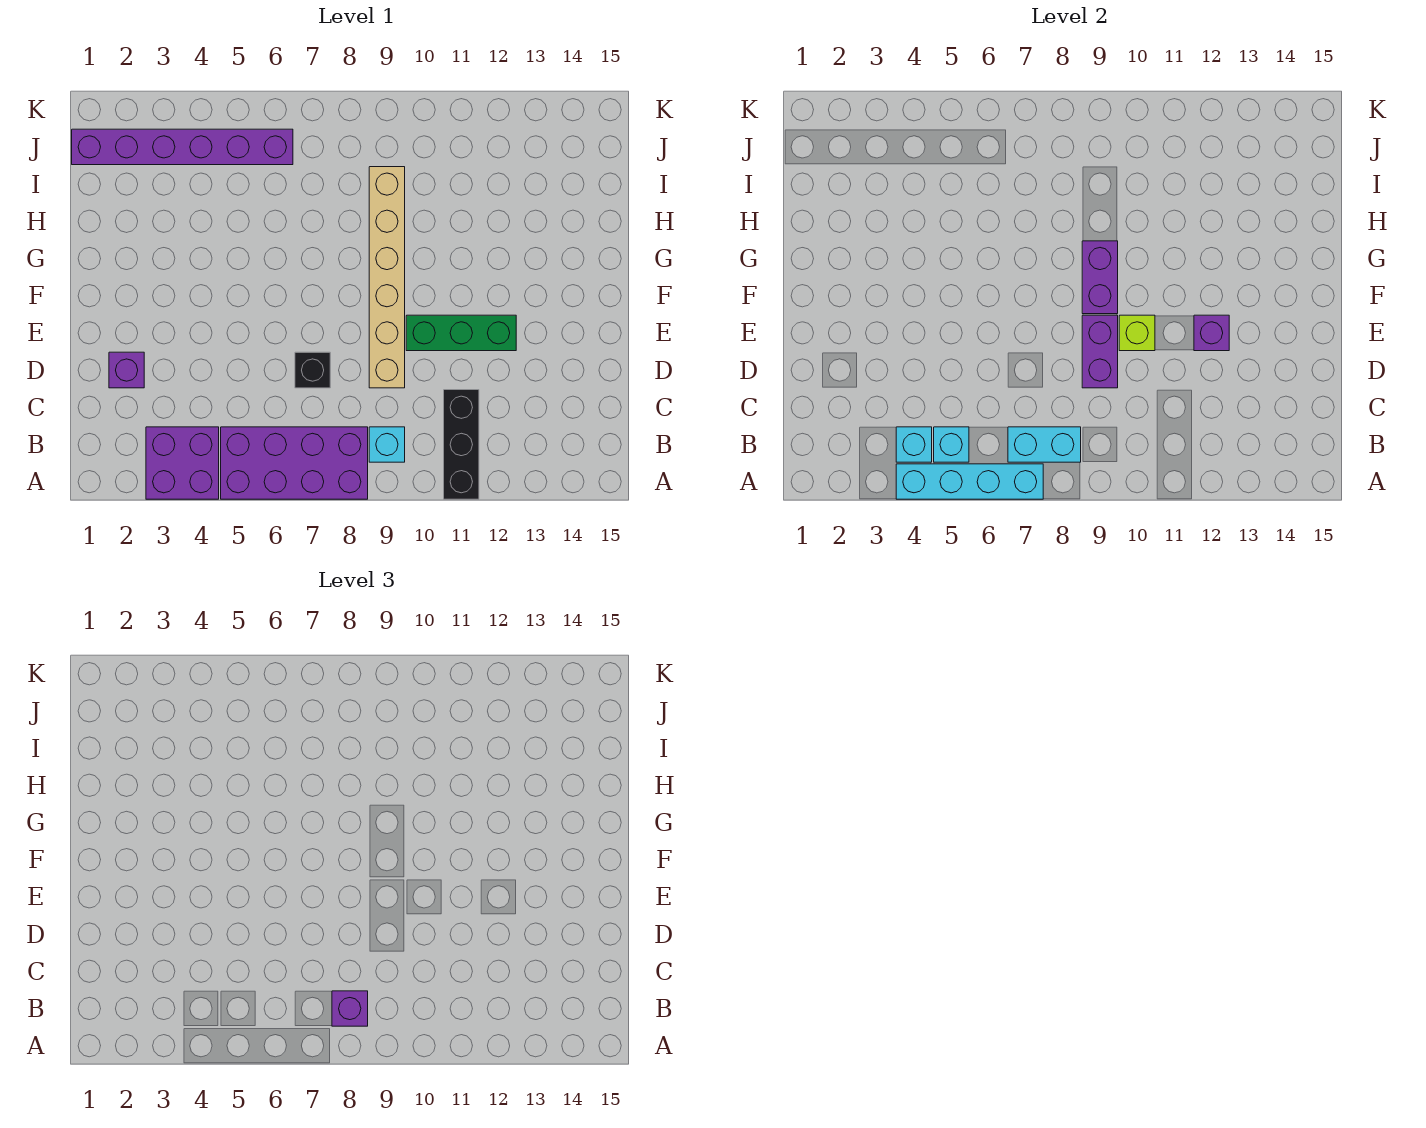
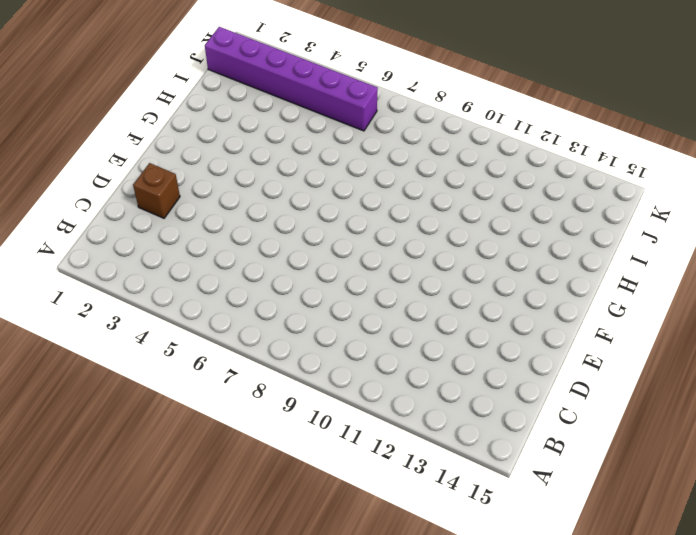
brown 1x1 brick [133,163,180,218] -> purple 1x1 brick [109,352,144,388]
none -> purple 2x2 brick [146,427,219,499]
none -> purple 2x4 brick [221,427,368,499]
none -> black 1x3 brick [444,390,479,499]

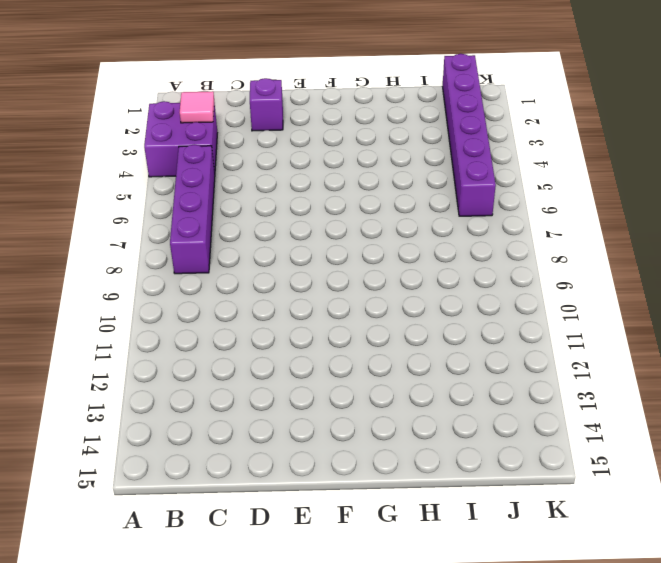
pink 1x1 tile [180,91,214,123] -> none
purple 1x4 brick [170,145,215,274] -> purple 2x4 brick [221,427,368,499]
none -> black 1x3 brick [444,390,479,499]
none -> cyan 1x1 brick [369,427,405,462]
none -> black 1x1 brick [295,352,330,388]

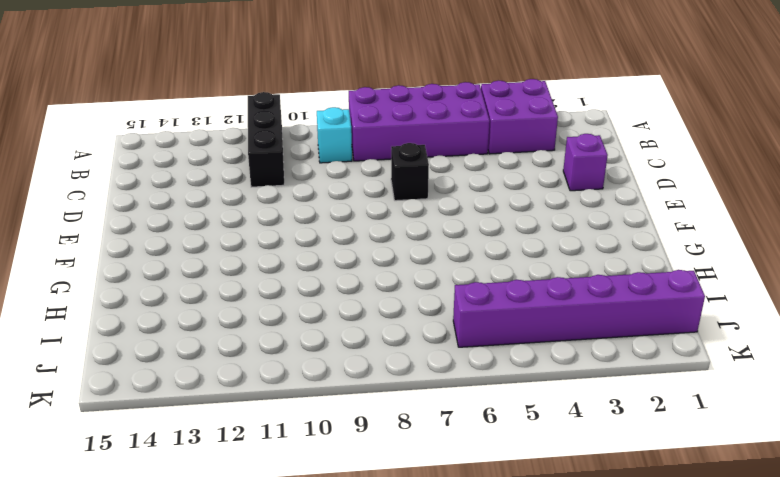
none -> tan 1x6 brick [369,167,405,388]
none -> green 1x3 brick [406,315,516,351]
none -> cyan 1x4 brick [896,464,1043,499]

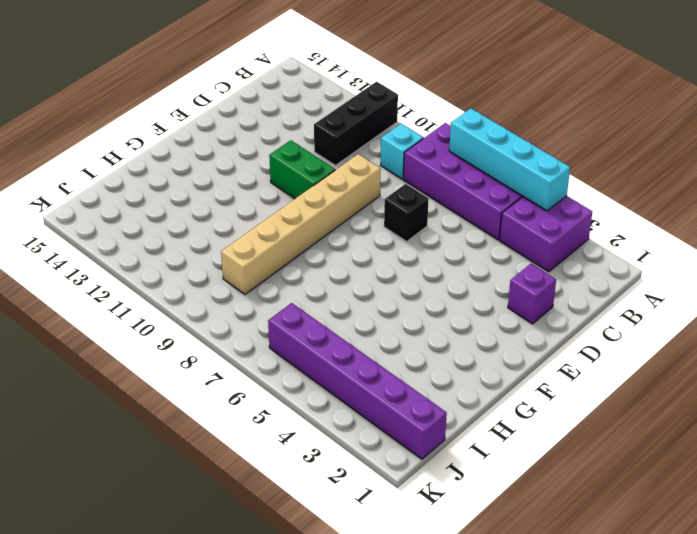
green 1x2 brick [269,140,335,198] -> green 1x3 brick [406,315,516,351]
none -> cyan 1x1 brick [896,427,932,462]
none -> cyan 1x1 brick [934,427,969,462]
none -> cyan 1x2 brick [1008,427,1081,462]

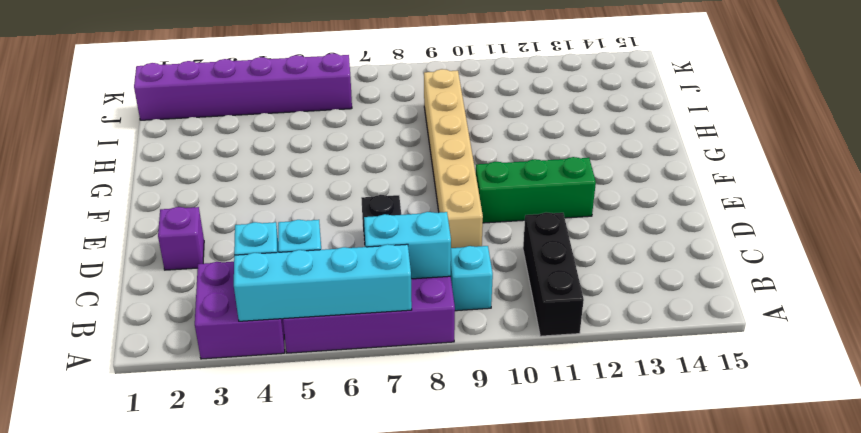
none -> purple 1x2 brick [1082,315,1118,388]
none -> lime 1x1 brick [1119,315,1155,351]
none -> purple 1x1 brick [1194,315,1229,351]

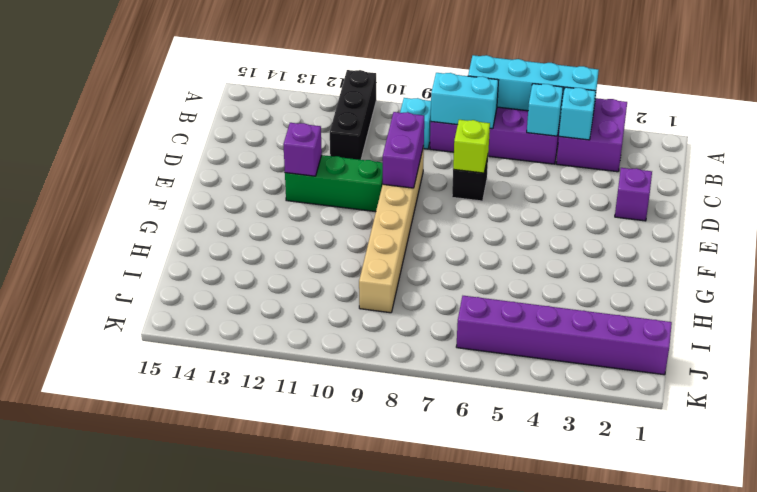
lime 1x1 brick [453,120,490,173] -> lime 1x1 brick moved to [1119,315,1155,351]
none -> purple 1x2 brick [1082,241,1118,314]
none -> purple 1x1 brick [332,991,368,1026]

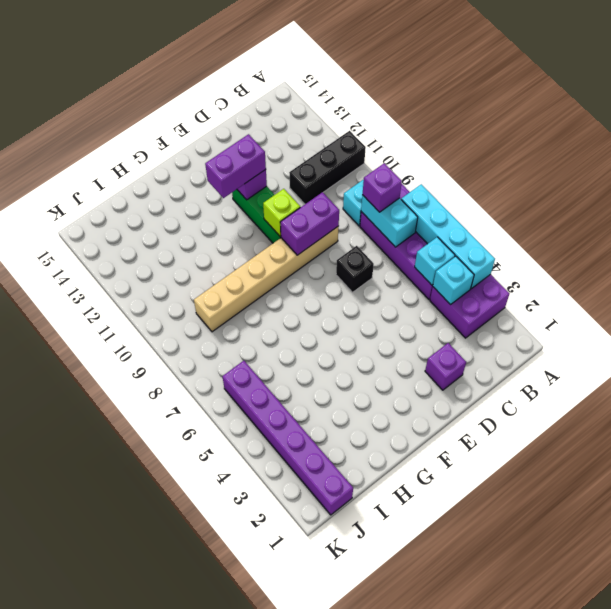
purple 1x2 brick [205,134,266,198] -> purple 1x2 brick moved to [1082,241,1118,314]

